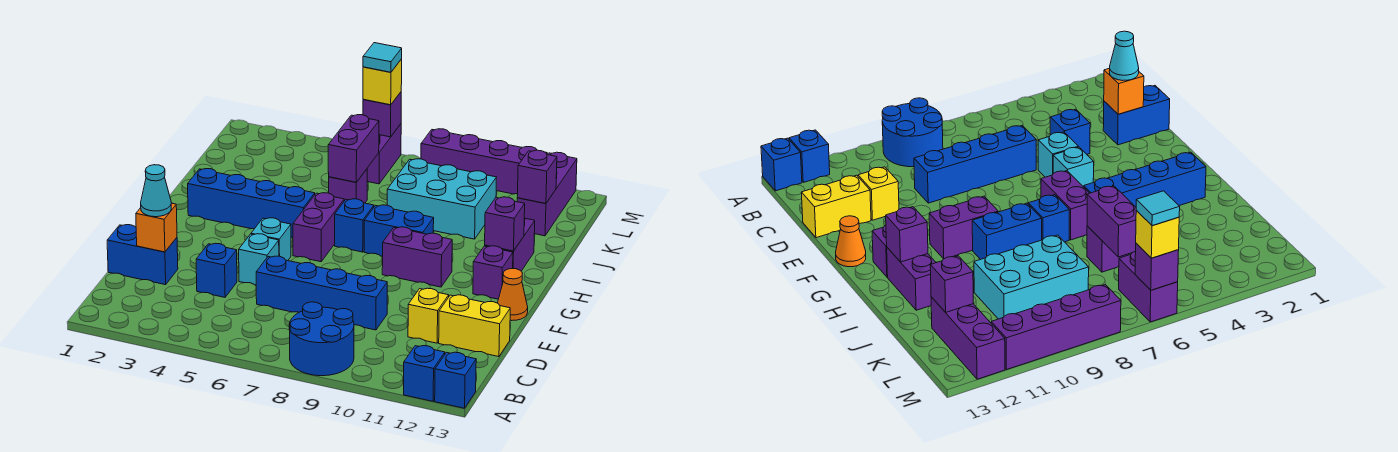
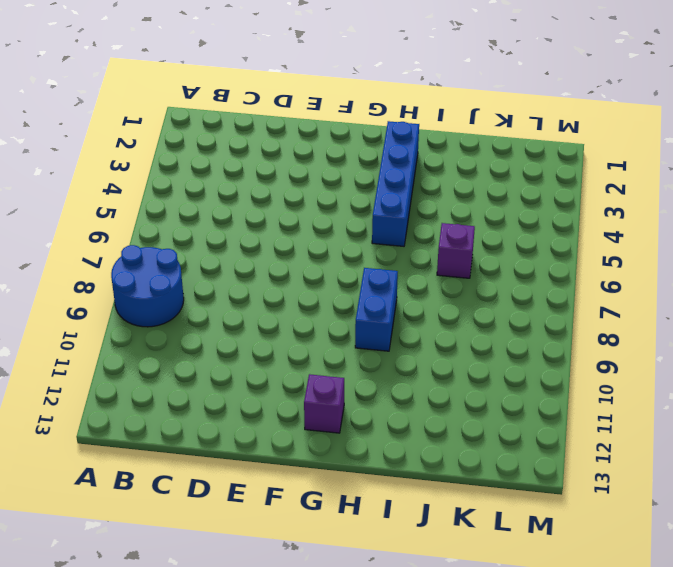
none -> blue 1x1 brick [404,346,445,401]
none -> blue 1x1 brick [435,352,476,408]
none -> blue 1x2 brick [107,225,178,285]
none -> blue 1x1 brick [196,243,237,297]

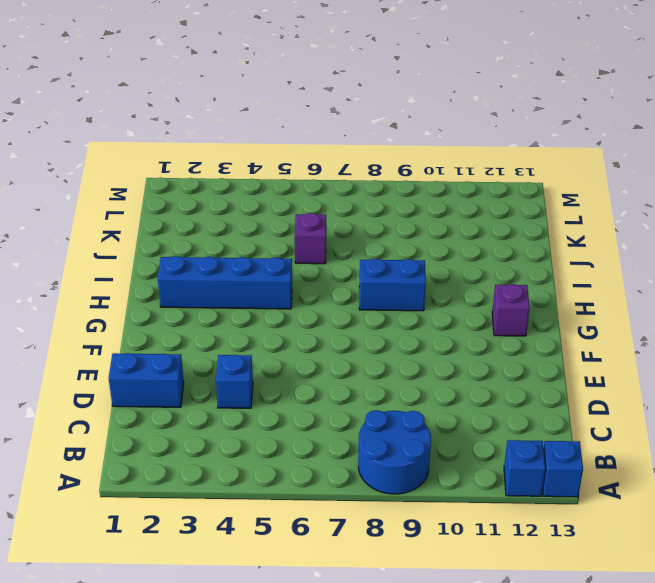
none -> blue 1x4 brick [256,256,387,330]
none -> yellow 1x1 brick [408,288,449,343]
none -> yellow 1x2 brick [439,295,510,357]
none -> cyan 1x1 brick [239,234,279,285]

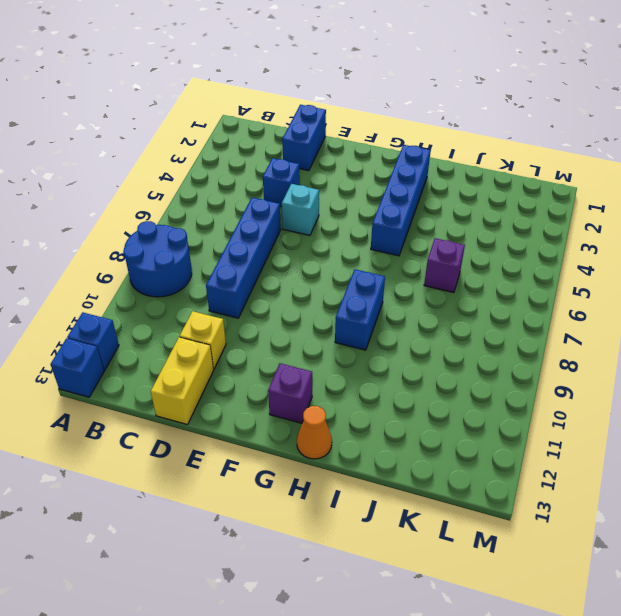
orange 1x1 cone [297,406,332,459] -> orange 1x1 cone moved to [498,269,528,321]
none -> cyan 1x1 brick [251,218,291,261]
none -> purple 1x2 brick [293,193,344,262]
none -> purple 1x2 brick [382,227,452,287]
none -> blue 1x1 brick [335,199,374,252]

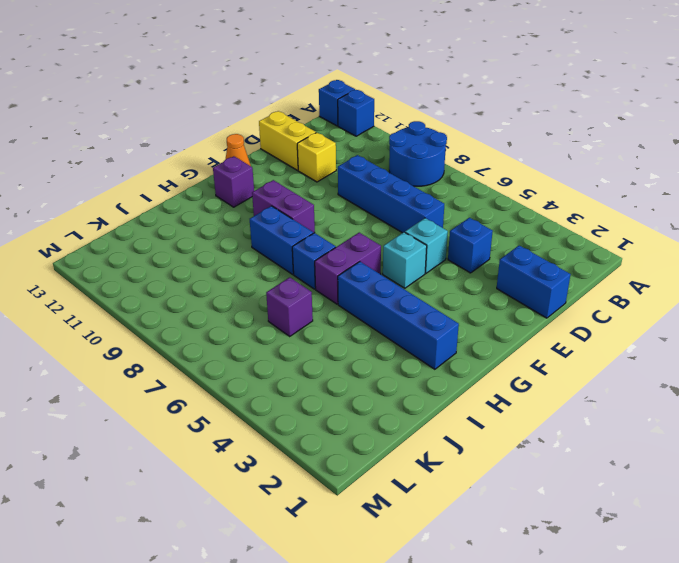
none -> purple 1x2 brick [485,218,535,271]
none -> cyan 2x3 brick [387,159,497,239]
none -> purple 1x3 brick [517,152,577,236]
none -> purple 1x2 brick [367,124,401,184]

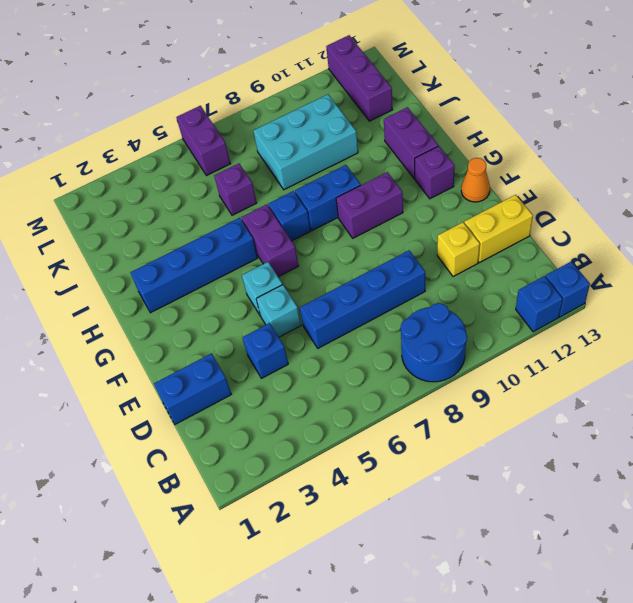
none -> purple 1x4 brick [421,129,547,194]
none -> orange 1x1 brick [136,203,177,252]
none -> purple 1x1 brick [485,197,525,251]
none -> purple 1x2 brick [328,115,379,182]

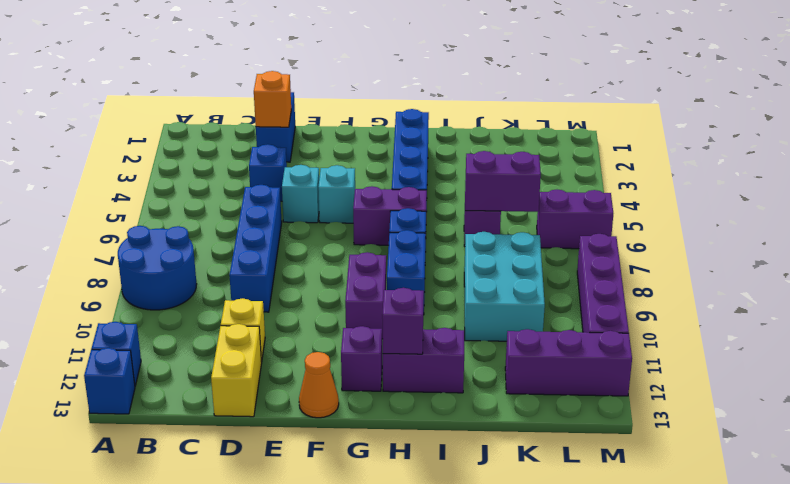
none -> purple 1x1 brick [517,150,557,204]
none -> purple 1x1 brick [363,92,401,137]
none -> cyan 1x1 cone [141,165,171,217]
none -> yellow 1x1 brick [363,59,402,105]

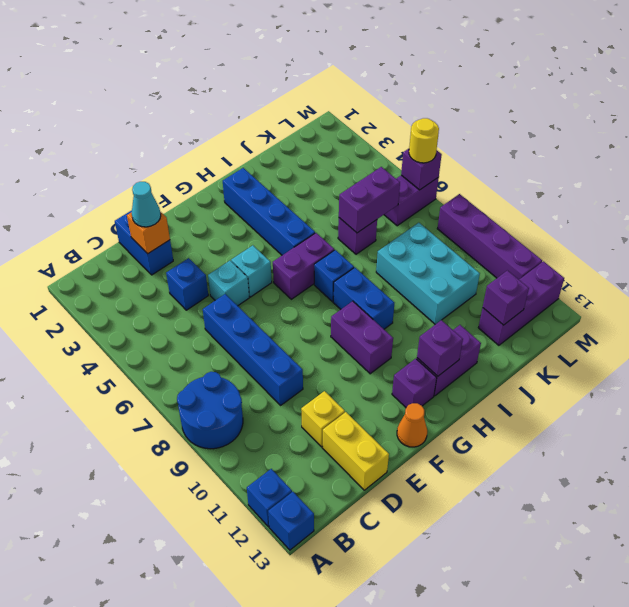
yellow 1x1 round brick [409,118,439,163] -> yellow 1x1 brick [363,59,402,105]
none -> cyan 1x1 tile [363,43,402,72]

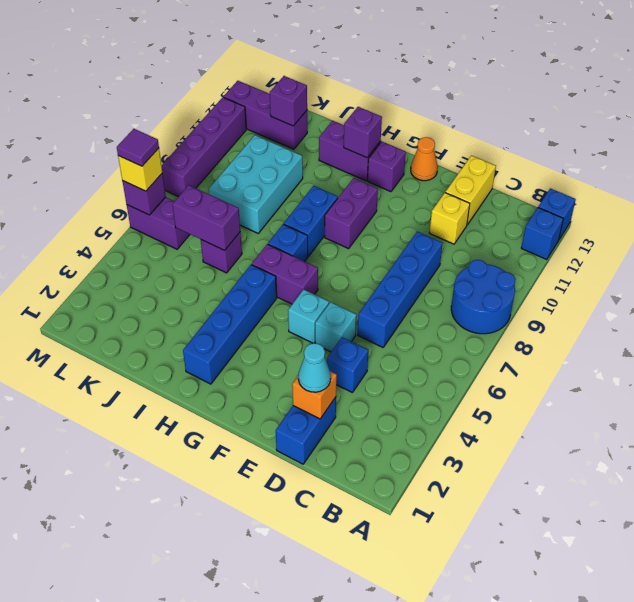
purple 1x1 tile [117,129,159,166] -> cyan 1x1 tile [363,43,402,72]

